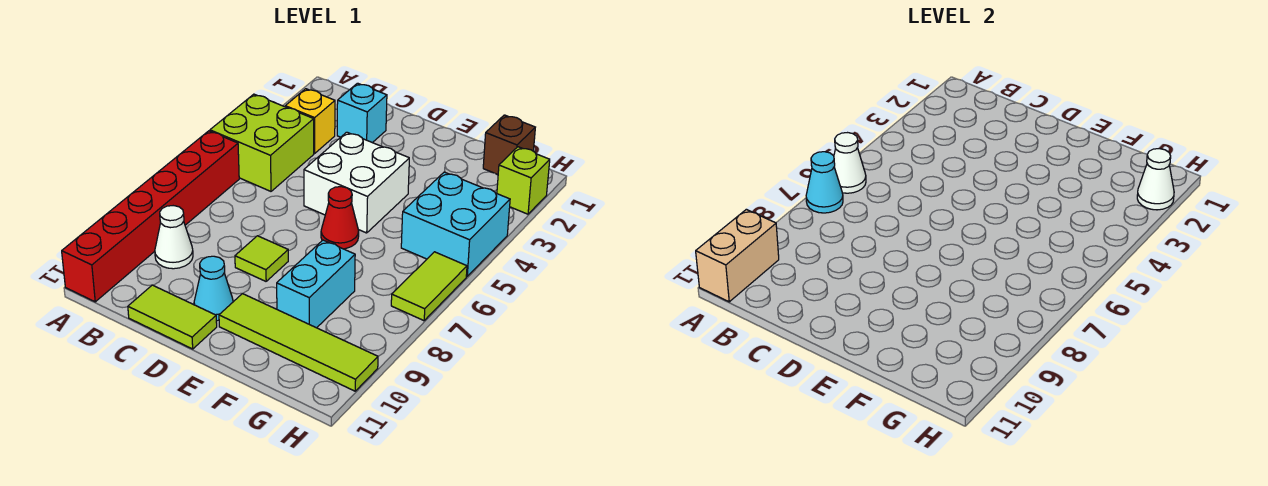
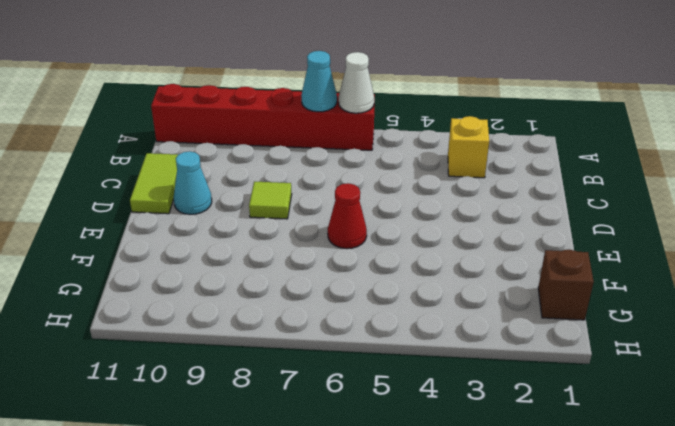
none -> lime 2x2 brick [210,94,314,191]
none -> white 1x1 cone [155,206,193,269]
none -> cyan 1x1 brick [337,83,387,143]

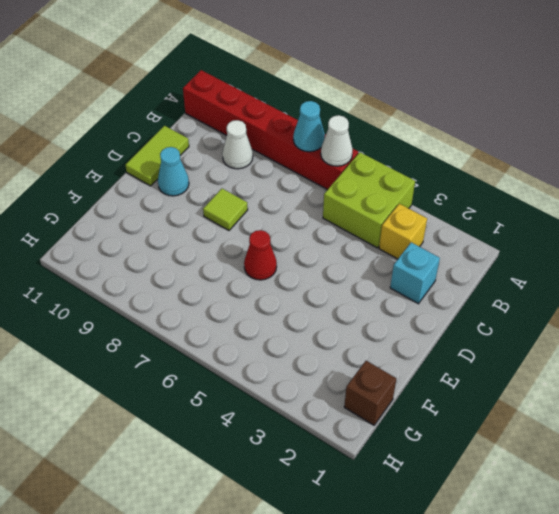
none -> white 2x2 brick [304,132,409,233]
none -> lime 1x4 tile [219,294,378,391]
none -> cyan 1x2 brick [277,240,355,328]

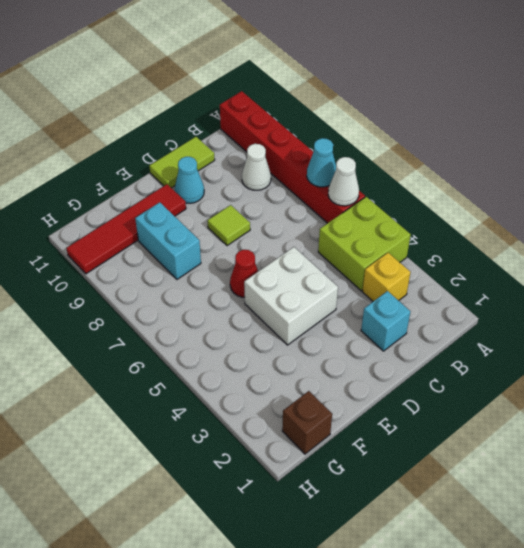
red 1x4 tile [66,184,186,274] -> lime 1x4 tile [219,294,378,391]
none -> cyan 2x2 brick [401,172,510,276]
none -> lime 1x1 brick [497,147,550,214]
none -> lime 1x2 tile [391,252,467,321]

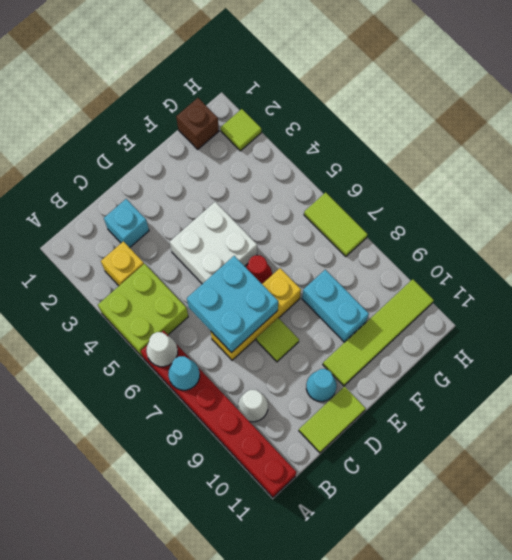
cyan 2x2 brick [187,256,278,353] -> cyan 2x2 brick moved to [401,172,510,276]
yellow 1x3 brick [211,268,301,360] -> none
lime 1x1 tile [221,109,261,151] -> lime 1x1 brick [497,147,550,214]
none -> tan 1x2 brick [696,209,779,302]
none -> white 1x1 cone [1137,149,1174,210]

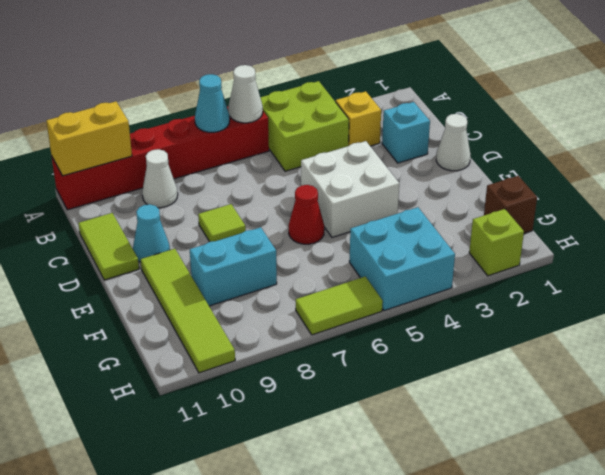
yellow 1x2 brick [46,101,132,176] -> tan 1x2 brick [696,209,779,302]
white 1x1 cone [436,114,471,171] -> white 1x1 cone moved to [1137,149,1174,210]

